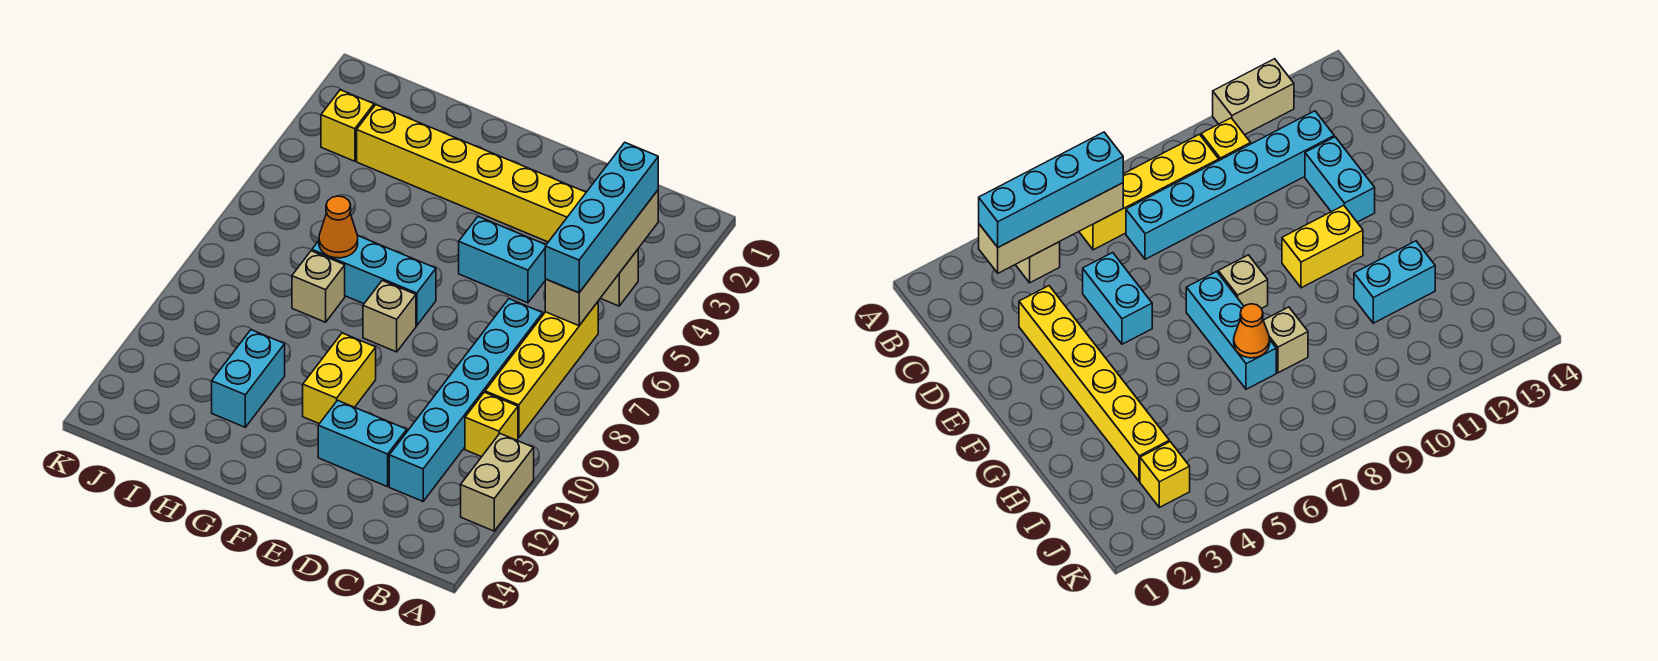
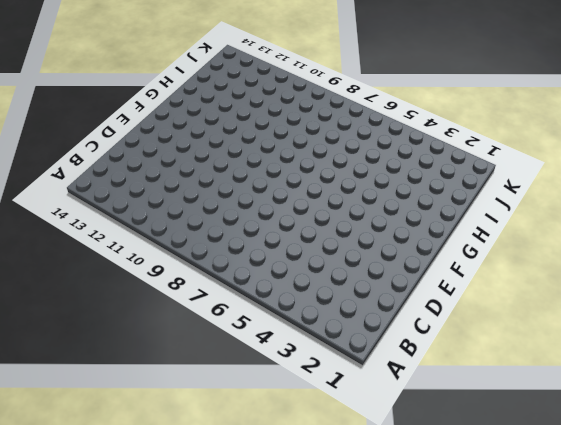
none -> tan 1x2 brick [461,434,534,531]
none -> tan 1x1 brick [601,250,638,306]
none -> yellow 1x4 brick [485,302,598,437]

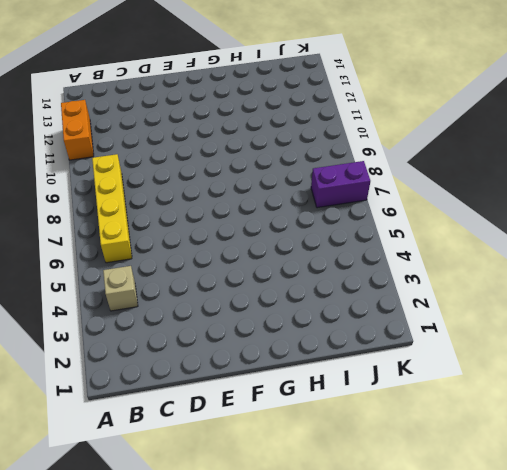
orange 1x2 brick [61,100,94,160] -> tan 1x2 brick [461,434,534,531]
purple 1x2 brick [311,161,370,208] -> none
none -> yellow 1x1 brick [465,392,518,457]
none -> cyan 1x6 brick [389,299,543,501]
none -> yellow 1x6 brick [357,105,586,242]

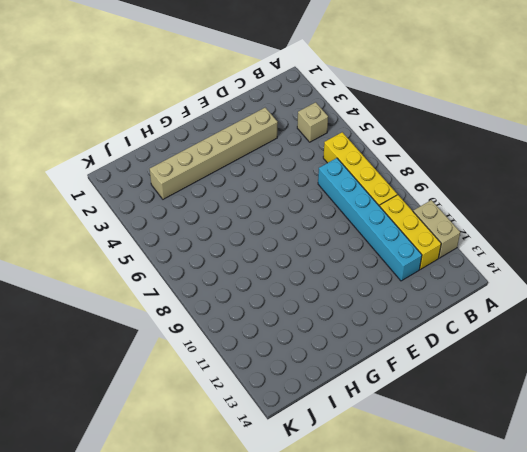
yellow 1x3 brick [380,195,441,269] -> yellow 1x1 brick [465,392,518,457]
tan 1x6 brick [150,108,278,199] -> yellow 1x6 brick [357,105,586,242]
none -> cyan 1x2 brick [459,217,546,303]
none -> cyan 1x2 brick [318,400,407,487]
none -> cyan 1x3 brick [312,235,436,326]

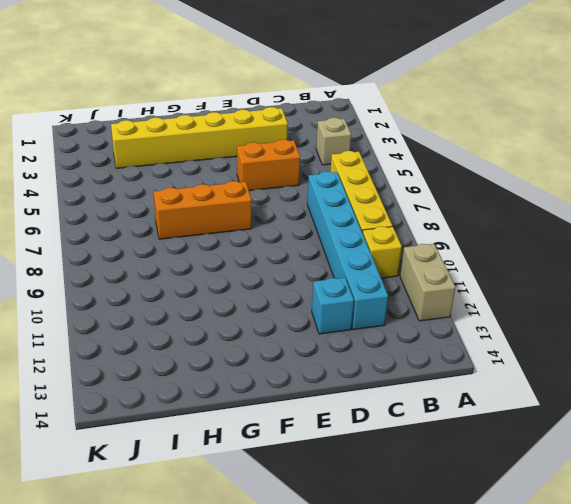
orange 1x2 brick [237,139,300,191] -> cyan 1x2 brick [459,217,546,303]
cyan 1x1 brick [312,278,354,334] -> cyan 1x2 brick [318,400,407,487]
orange 1x3 brick [154,181,252,239] -> cyan 1x3 brick [312,235,436,326]
none -> tan 1x1 brick [363,281,416,352]
none -> yellow 1x2 brick [303,333,376,424]
none -> tan 1x1 brick [292,251,345,322]

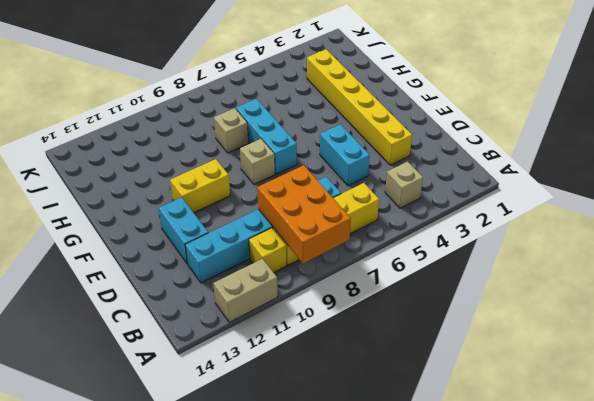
orange 2x3 brick [257,165,351,263] -> none
none -> cyan 1x2 brick [212,330,285,427]
none -> yellow 1x1 brick [321,90,374,161]
none -> tan 1x4 brick [545,190,658,326]

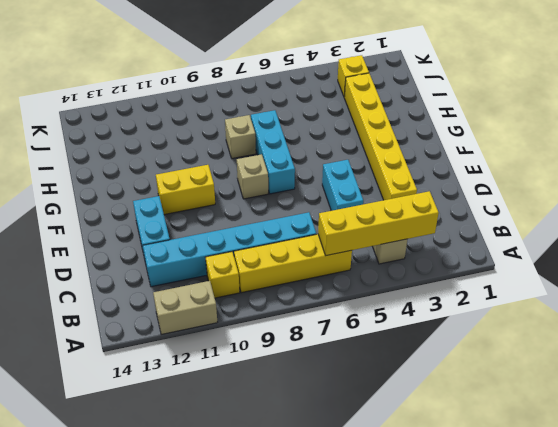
yellow 1x4 brick [318,191,439,256] -> tan 1x4 brick [545,190,658,326]
none -> cyan 1x2 brick [212,330,285,427]
none -> orange 1x1 cone [319,196,358,258]
none -> cyan 1x4 brick [545,142,658,293]

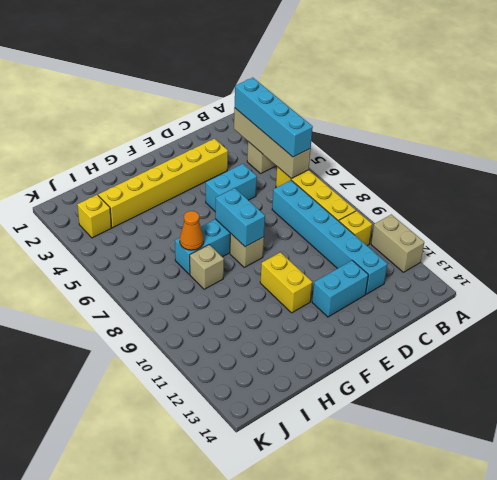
cyan 1x2 brick [215,188,265,247] -> cyan 1x2 brick moved to [212,330,285,427]

